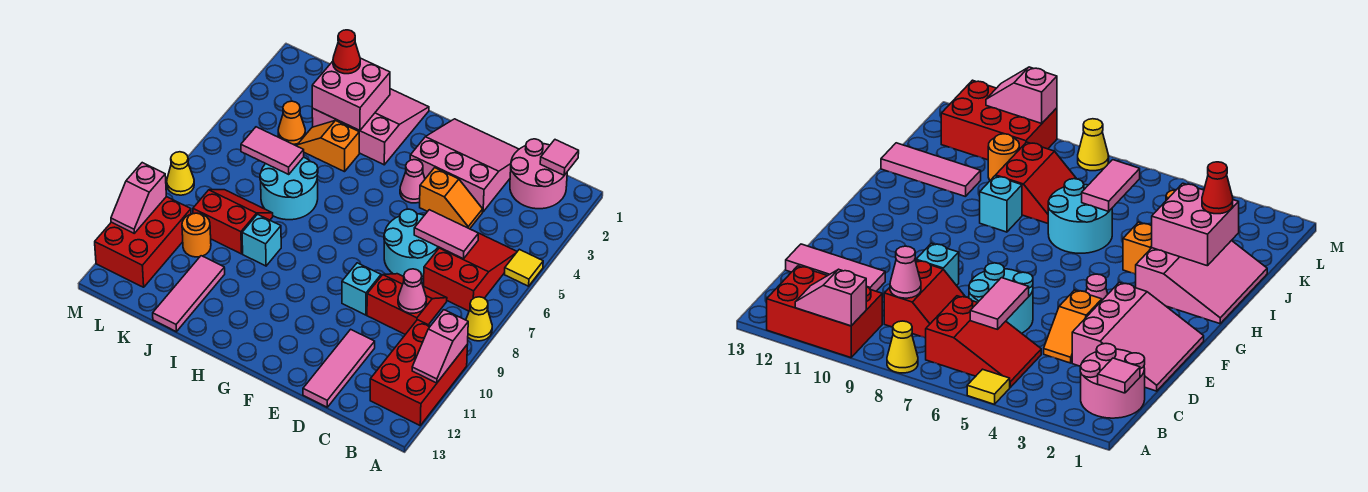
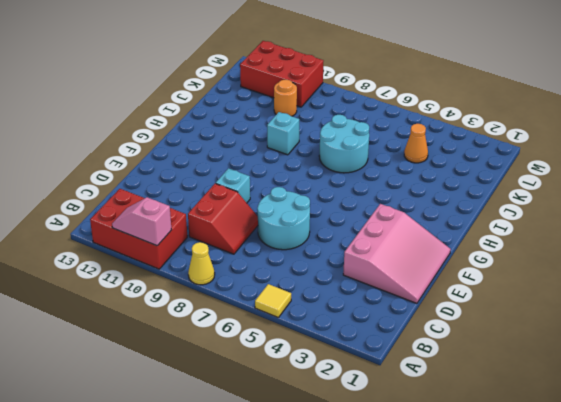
none -> pink 2x2 round brick [510,139,567,209]
none -> red 2x3 slope [424,233,517,311]
none -> orange 1x2 slope [420,168,483,229]
none -> pink 1x3 tile [303,329,375,407]

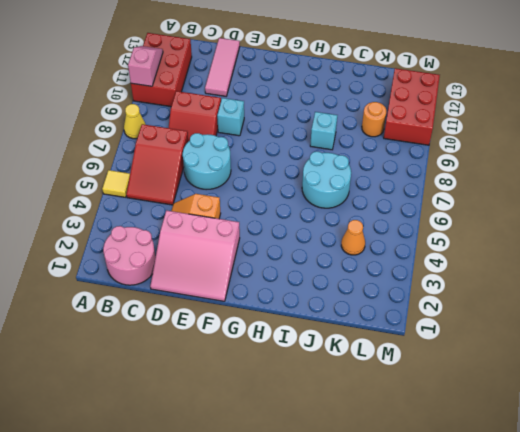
none -> pink 1x1 cone [400,160,425,203]
none -> pink 3x3 slope [312,89,429,165]
none -> orange 1x2 slope [297,120,359,172]
none -> red 2x2 slope [193,190,273,254]

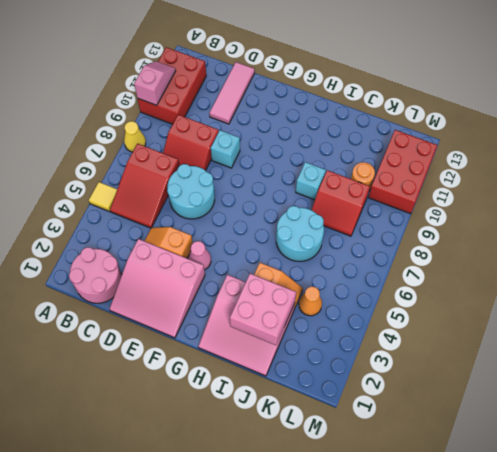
none -> pink 1x3 tile [153,256,225,332]
none -> yellow 1x1 cone [167,152,194,195]
none -> pink 1x1 tile [540,140,579,175]
none -> pink 1x2 tile [414,210,478,259]

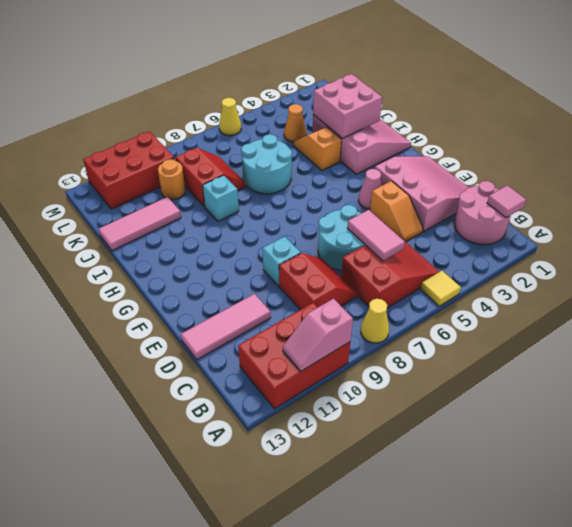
yellow 1x1 cone [219,98,241,136] -> yellow 1x1 cone moved to [167,152,194,195]
none -> pink 1x1 cone [398,269,427,313]
none -> pink 1x2 tile [241,127,304,174]
none -> pink 1x2 slope [111,163,166,233]
none -> red 1x1 cone [333,30,360,74]

